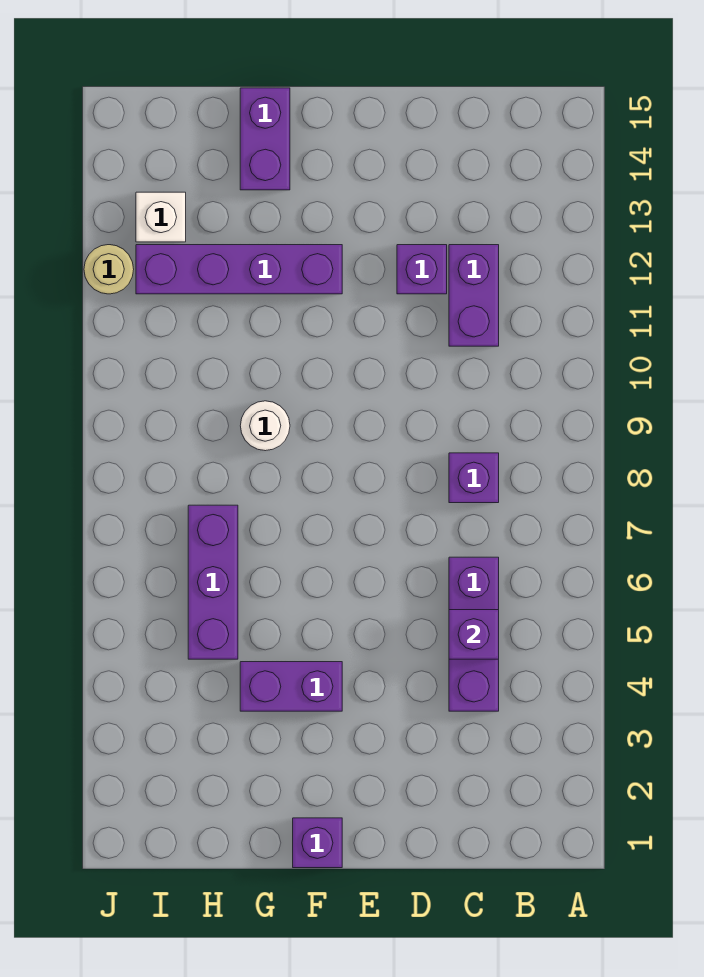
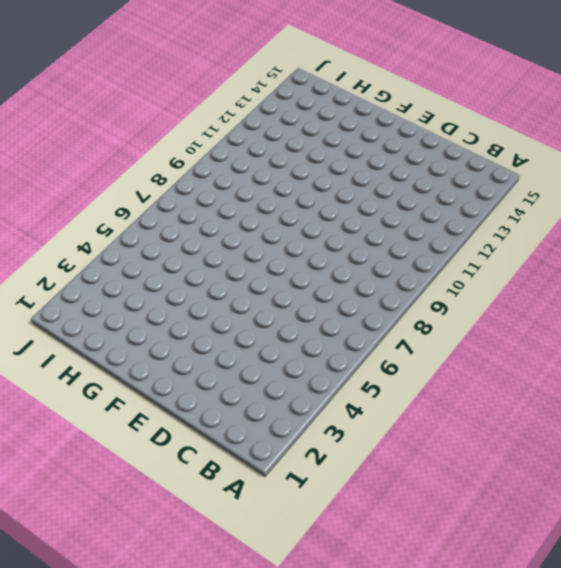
none -> purple 1x3 brick [449,557,499,711]
none -> purple 1x1 brick [449,453,499,503]
none -> purple 1x2 brick [449,245,499,346]

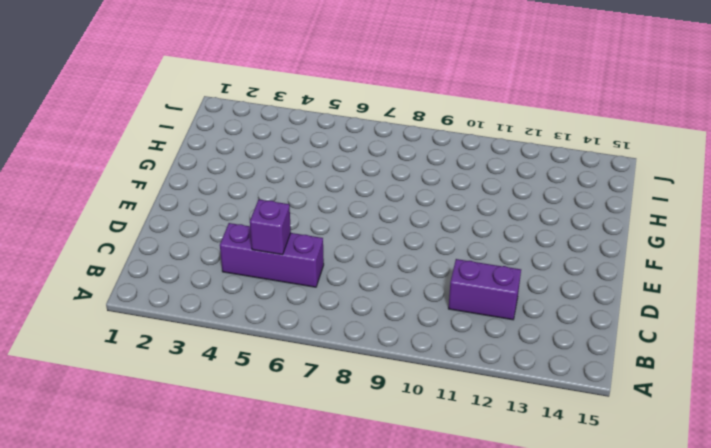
none -> purple 1x1 brick [449,453,499,503]
none -> purple 1x1 brick [397,245,447,294]
none -> purple 1x1 brick [293,818,342,868]

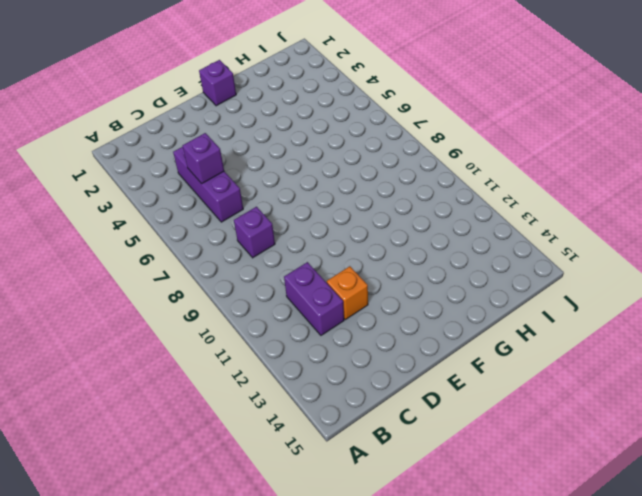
orange 1x1 brick [327,266,368,320] -> purple 1x1 brick [397,245,447,294]
none -> purple 1x2 brick [240,662,342,711]
none -> purple 1x4 brick [136,245,342,294]
none -> white 1x1 round brick [240,401,290,451]

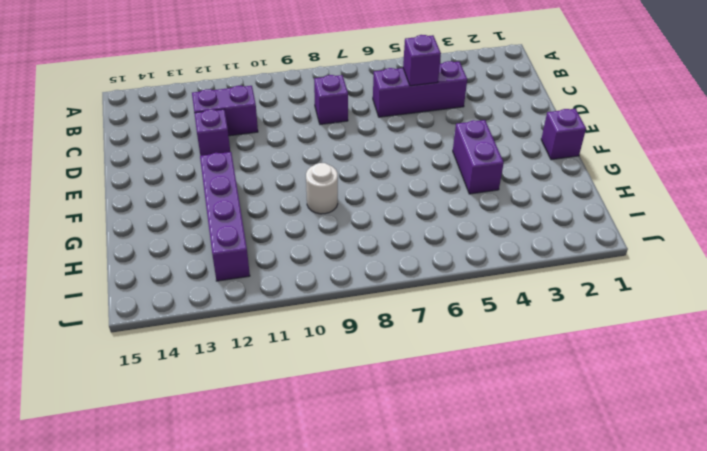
none -> purple 1x2 brick [240,88,290,190]
none -> purple 1x3 brick [188,505,238,659]
none -> white 1x1 brick [136,192,186,242]

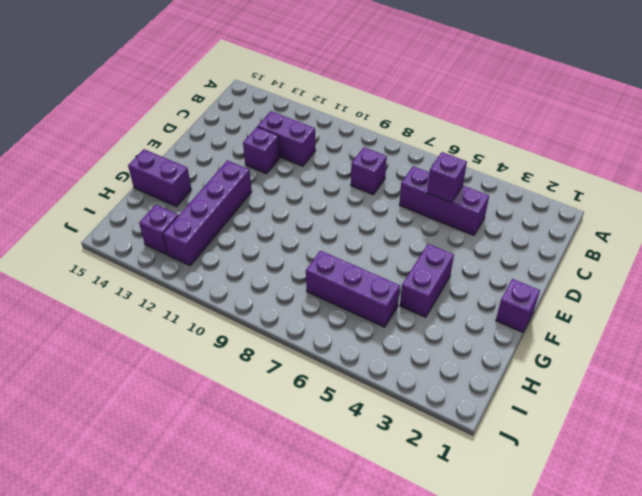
purple 1x1 brick [139,205,178,255] -> white 1x1 brick [136,192,186,242]
none -> white 1x1 round brick [240,401,290,451]
none -> tan 1x1 round brick [84,245,134,294]

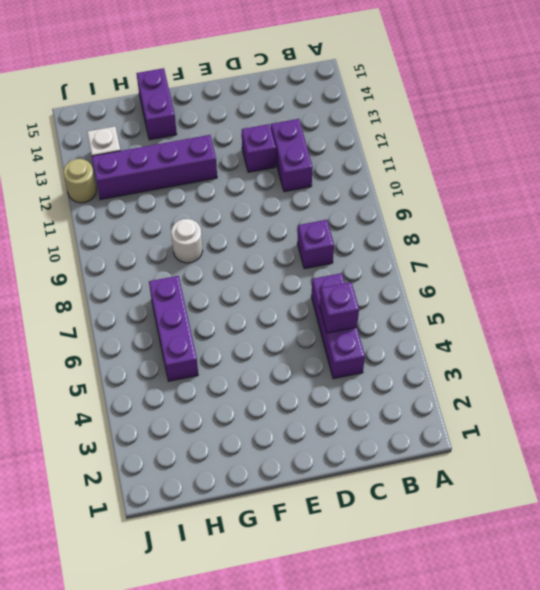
none -> purple 1x1 brick [293,818,342,868]
none -> purple 1x2 brick [240,662,342,711]

